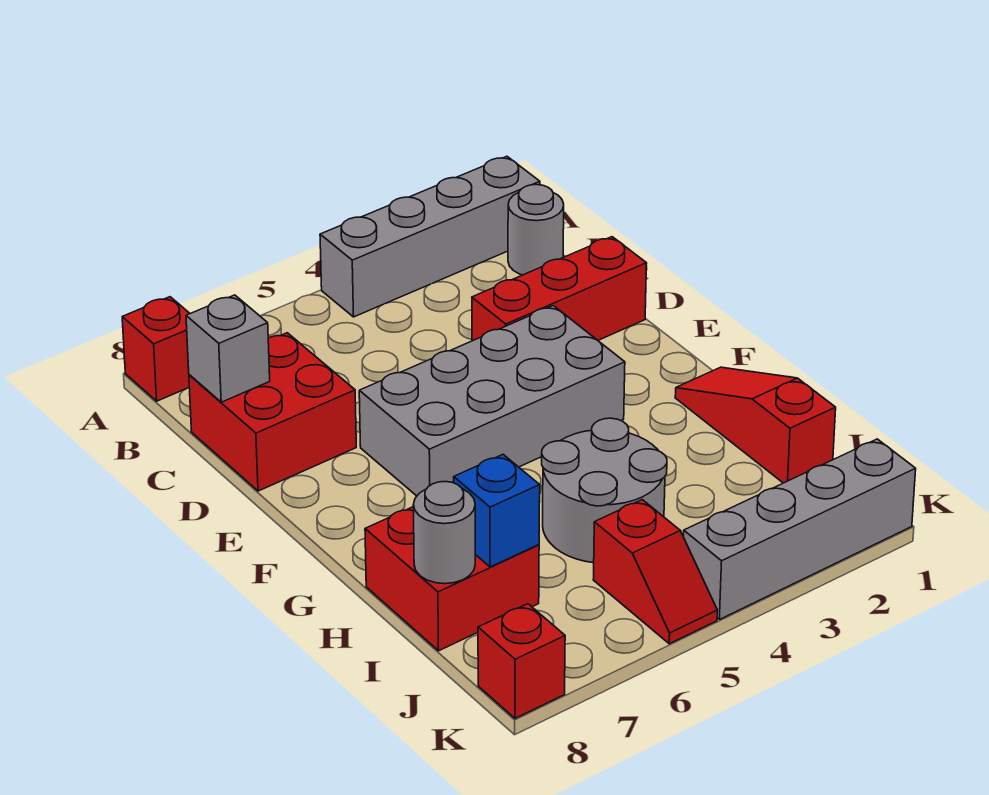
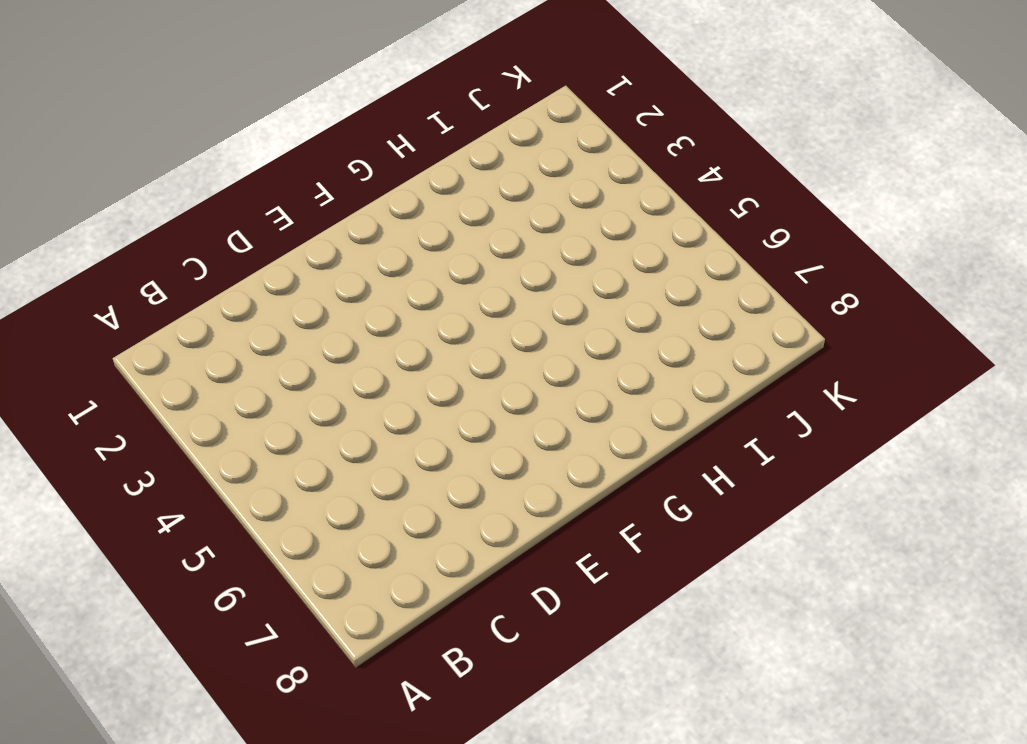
none -> grey 1x4 brick [320,156,540,317]
none -> red 1x1 brick [122,297,190,401]
none -> grey 1x1 round brick [508,185,564,275]

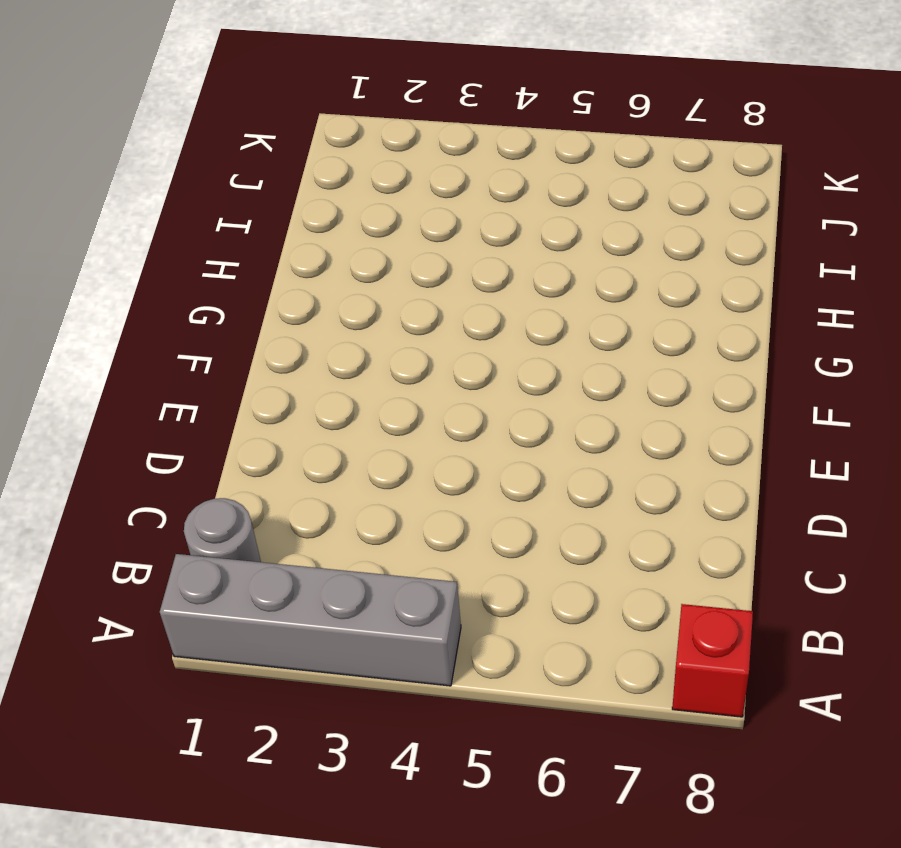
none -> red 2x2 brick [189,333,356,491]
none -> red 1x3 brick [472,237,647,341]
none -> grey 2x4 brick [359,306,625,496]

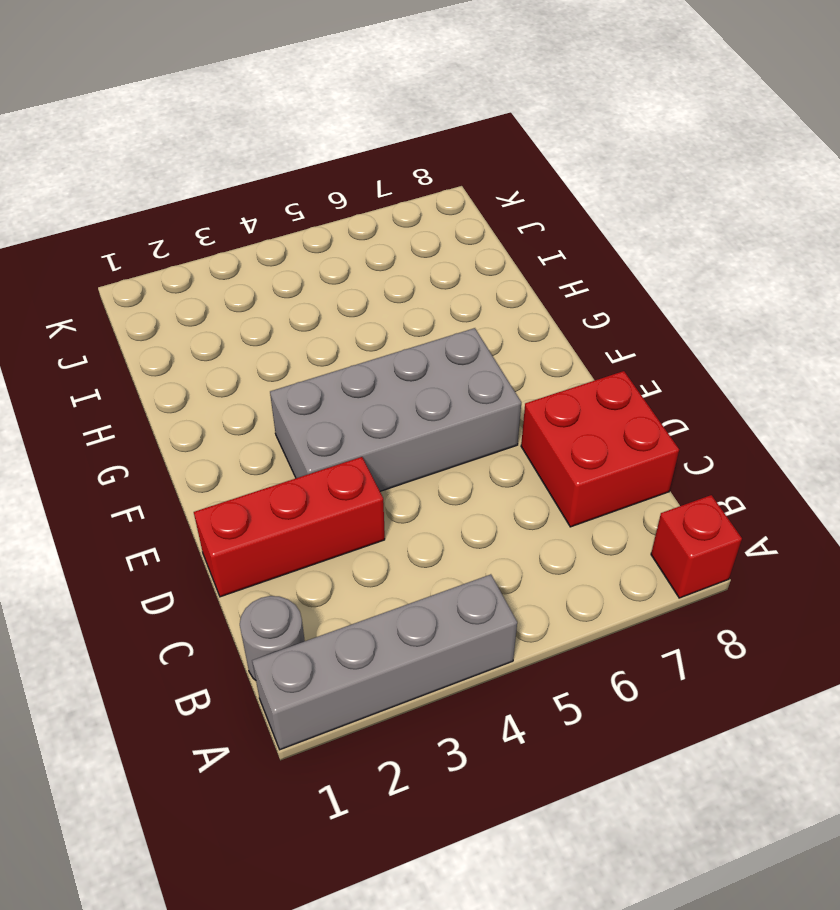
none -> red 1x3 slope [675,367,836,483]
none -> grey 2x2 round brick [542,418,667,563]
none -> red 2x2 brick [365,507,539,651]

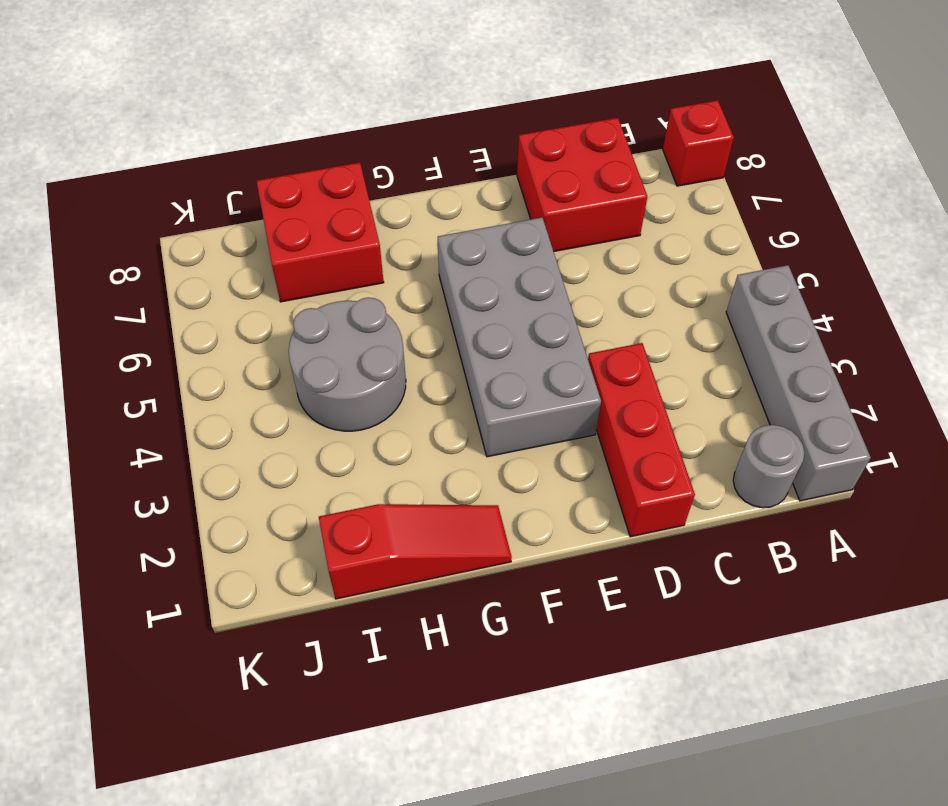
none -> red 1x2 slope [593,500,717,644]
none -> grey 1x4 brick [684,439,916,619]
none -> red 1x1 brick [478,604,565,718]

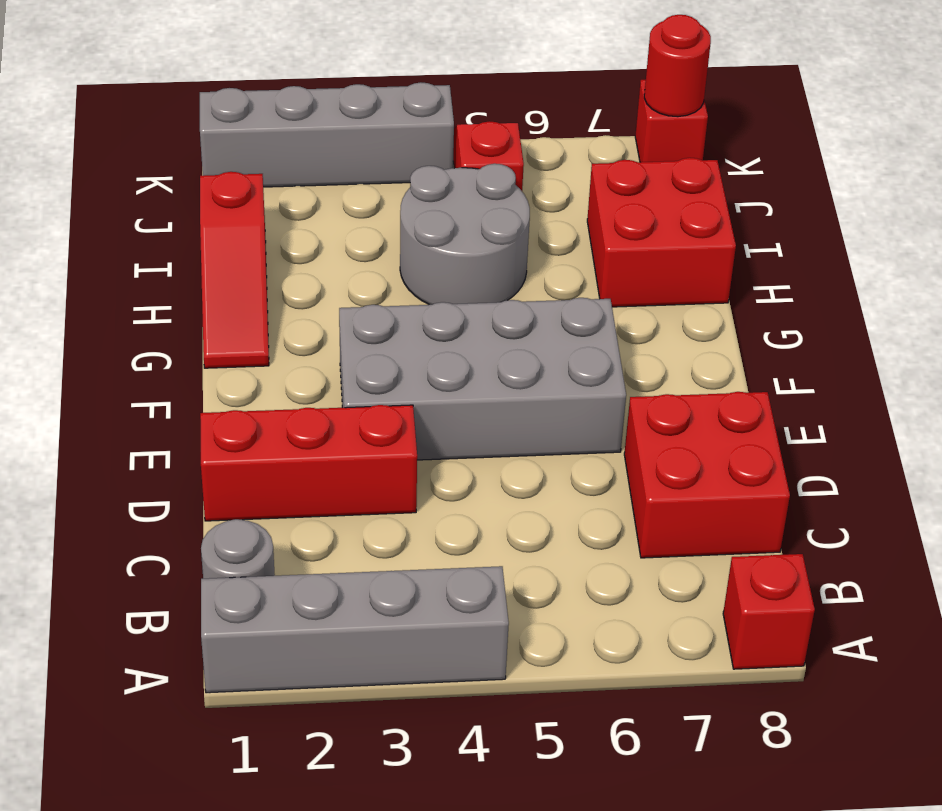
red 1x1 round brick [644,15,711,117] -> none
none -> grey 1x1 brick [186,295,270,402]
none -> blue 1x1 brick [454,454,540,567]
none -> grey 1x1 round brick [413,482,475,584]

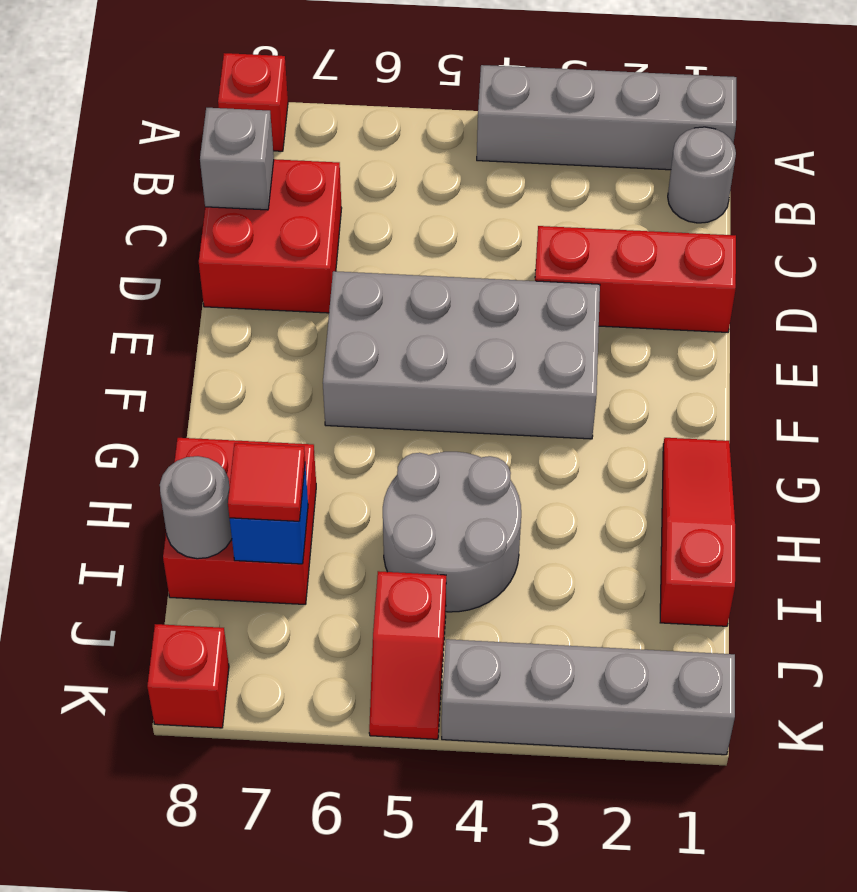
red 1x1 tile [228,443,305,521] -> none

